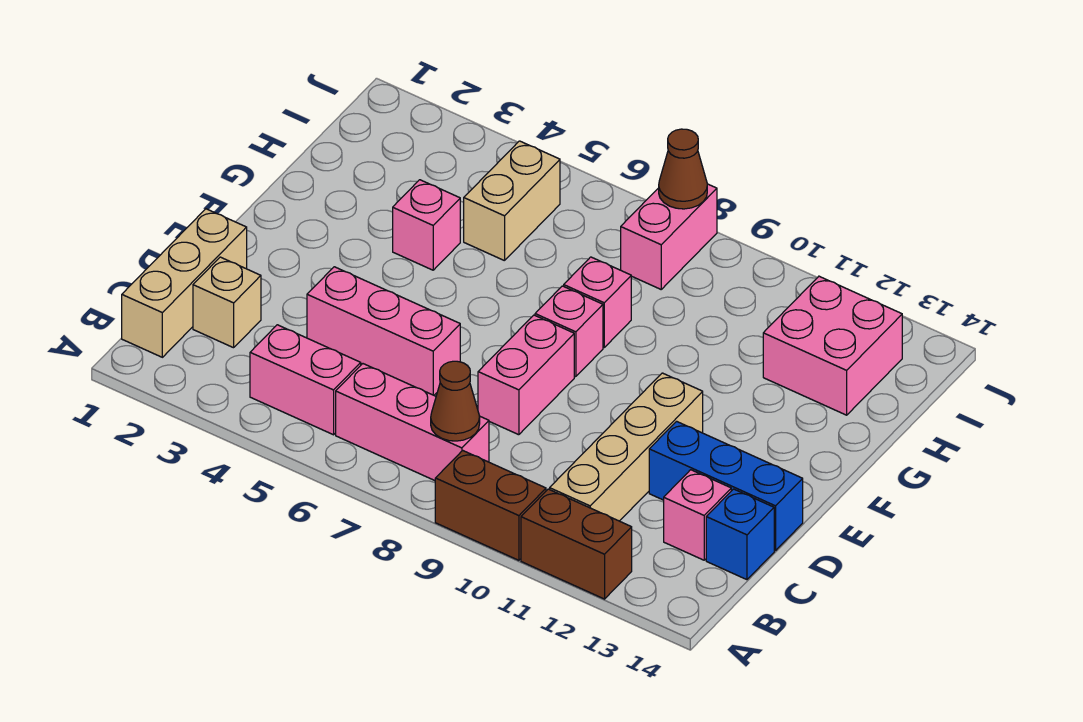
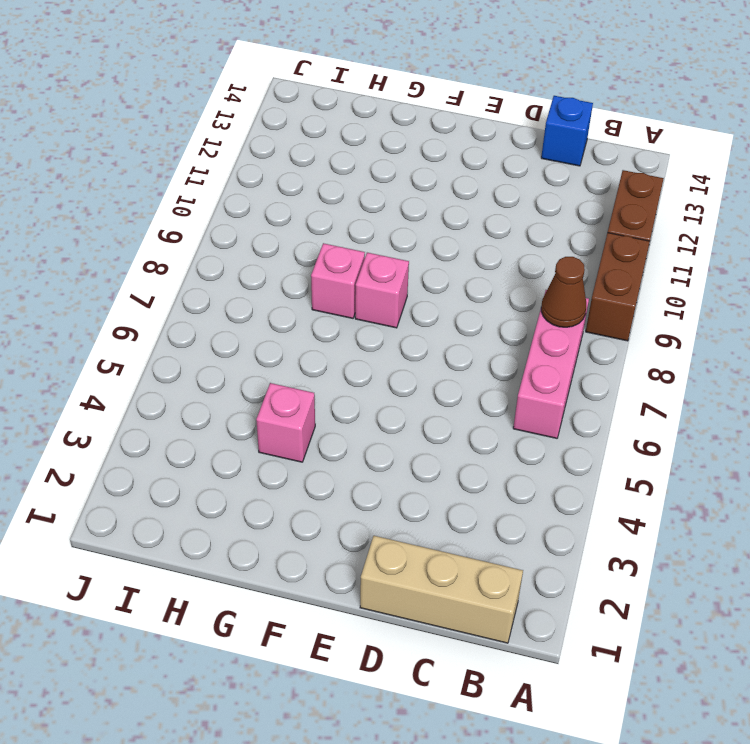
none -> pink 1x2 brick [250,325,361,435]
none -> tan 1x4 brick [550,373,703,521]
none -> tan 1x1 brick [193,257,261,348]

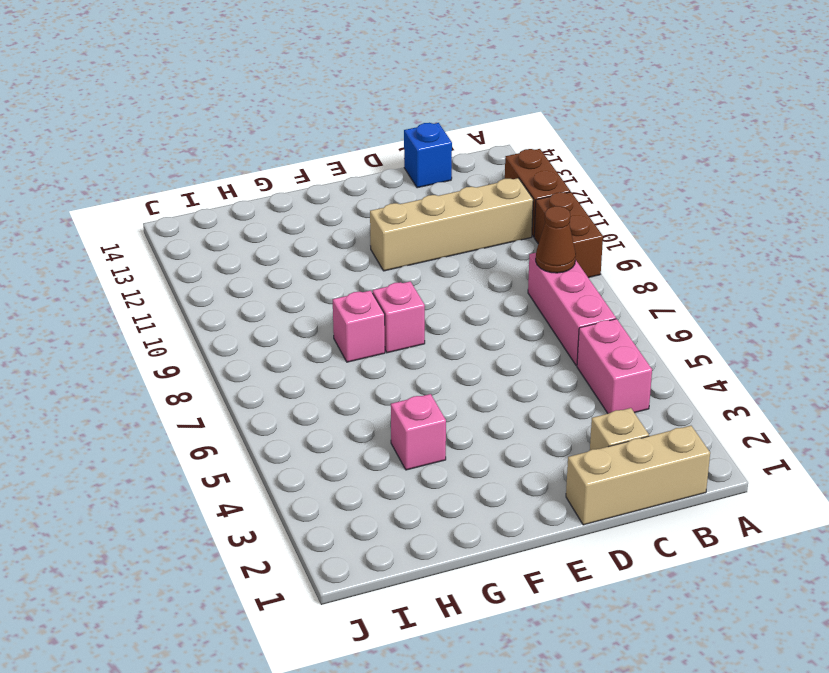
none -> pink 1x1 brick [664,470,731,560]
none -> pink 1x3 brick [307,267,460,395]
none -> pink 1x2 brick [478,315,574,435]

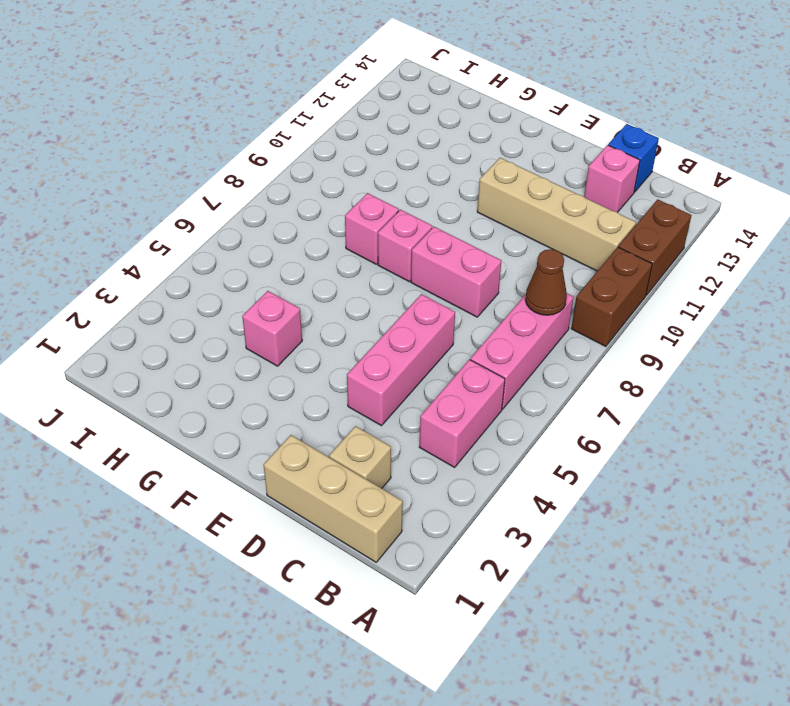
none -> blue 1x3 brick [649,421,803,551]
none -> tan 1x2 brick [464,141,560,261]
none -> pink 2x2 brick [763,276,902,415]

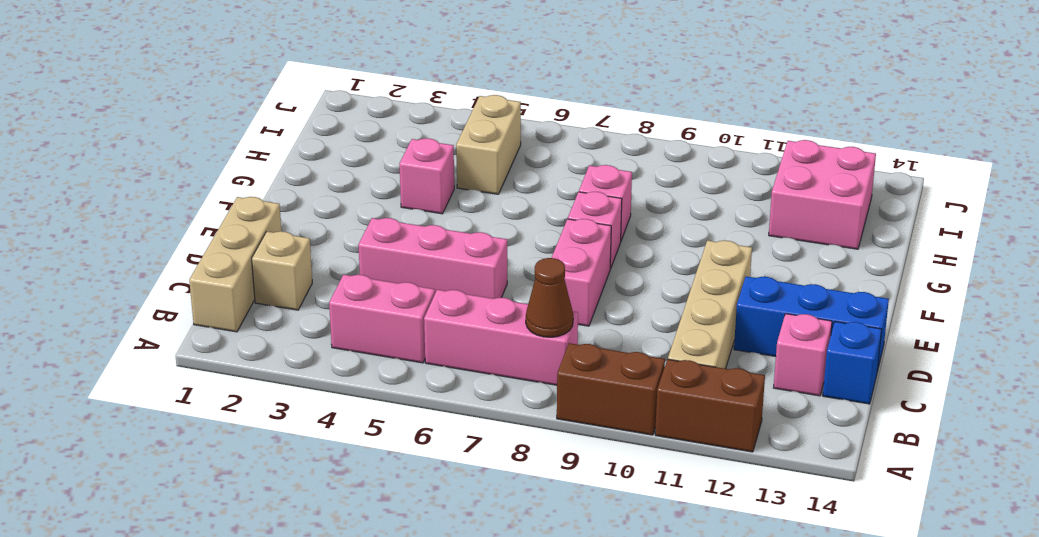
none -> pink 1x2 brick [621,184,717,289]
none -> brown 1x1 cone [659,129,707,209]

